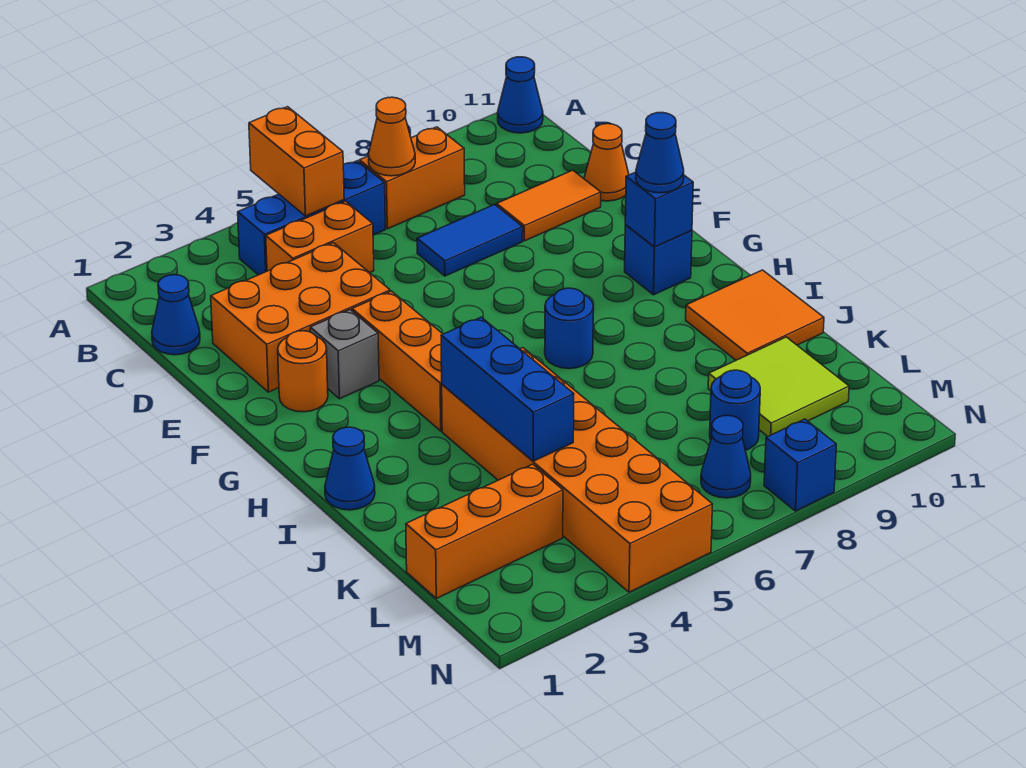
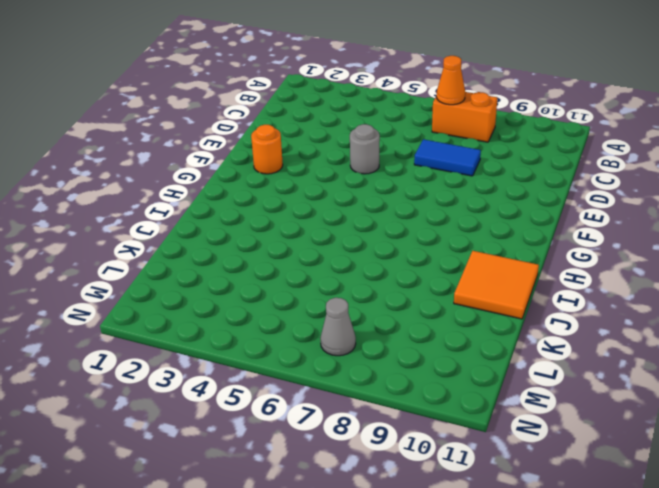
grey 1x1 round brick [350,124,380,174] -> none
grey 1x1 cone [320,298,356,356] -> blue 1x1 cone [701,415,751,498]
none -> blue 1x1 cone [498,57,543,133]
none -> blue 1x3 brick [238,161,385,275]
none -> blue 1x1 cone [152,275,200,355]

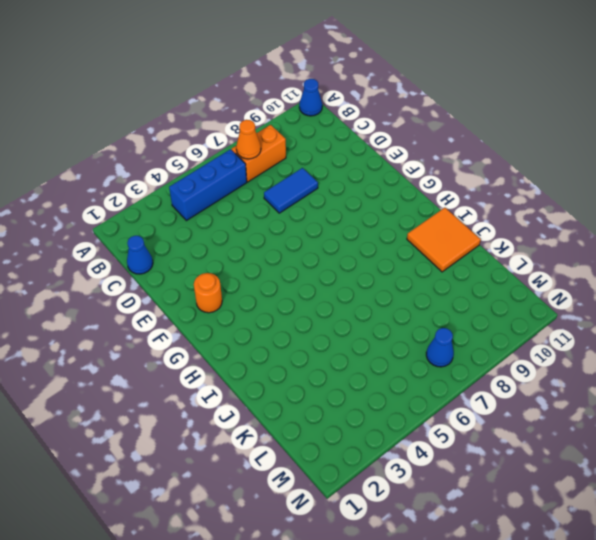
none -> orange 1x2 brick [266,201,374,273]
none -> orange 2x3 brick [211,243,390,392]
none -> orange 1x2 tile [497,170,601,241]

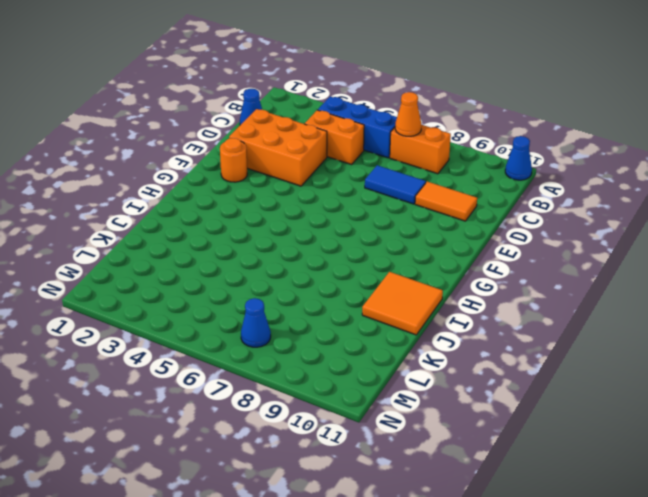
none -> orange 1x1 cone [584,124,629,201]
none -> grey 1x1 brick [310,310,379,399]
none -> orange 1x3 brick [352,291,443,431]

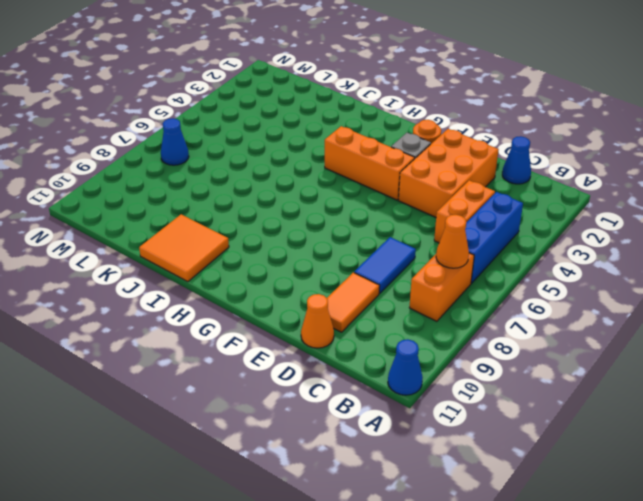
none -> blue 1x1 brick [625,225,692,295]
none -> blue 1x1 round brick [545,288,593,369]
none -> blue 1x1 cone [325,427,375,510]

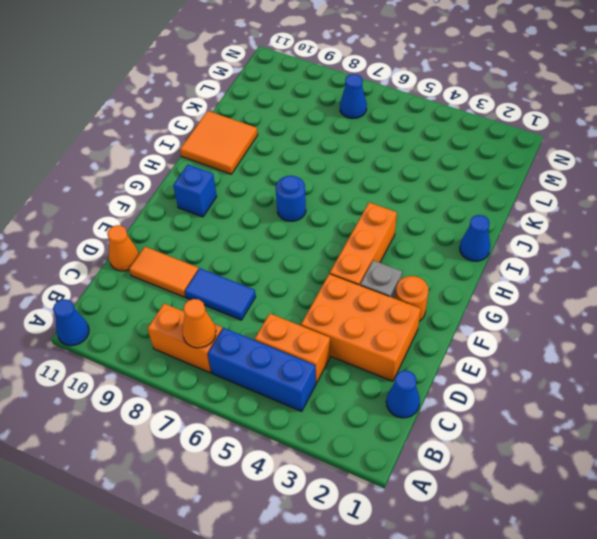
none -> orange 2x6 brick [442,348,712,592]
none -> lime 2x2 tile [708,337,849,436]
none -> orange 1x3 brick [406,464,563,598]

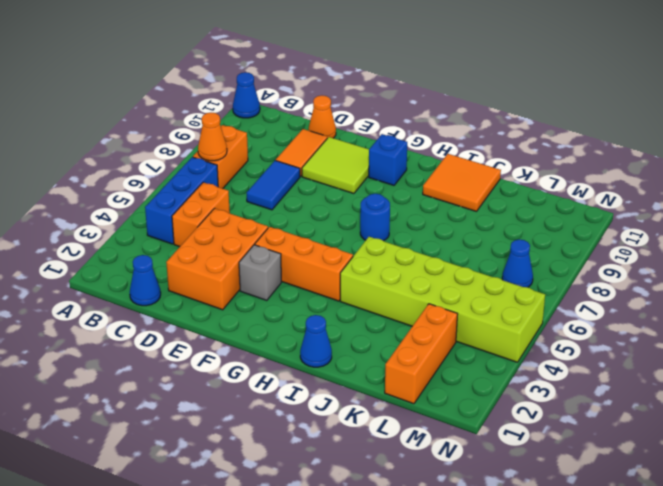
lime 2x2 tile [302,137,369,194] -> lime 2x2 tile moved to [708,337,849,436]
lime 2x6 brick [340,237,545,362] -> orange 2x6 brick [442,348,712,592]
none -> orange 1x1 round brick [278,331,328,412]
none -> blue 1x1 round brick [710,370,760,450]
none -> blue 1x1 brick [764,419,836,511]

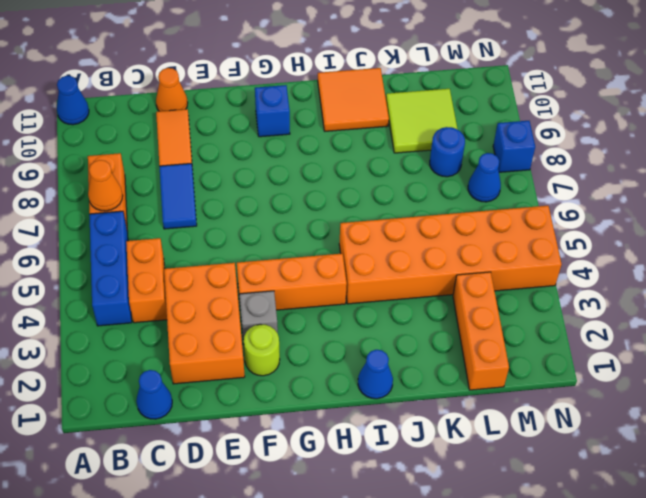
lime 1x1 round brick [244,324,280,376] -> orange 1x1 round brick [278,331,328,412]
none -> blue 1x1 round brick [545,288,593,369]
none -> orange 1x2 brick [249,107,344,216]
none -> blue 1x1 brick [625,172,693,247]

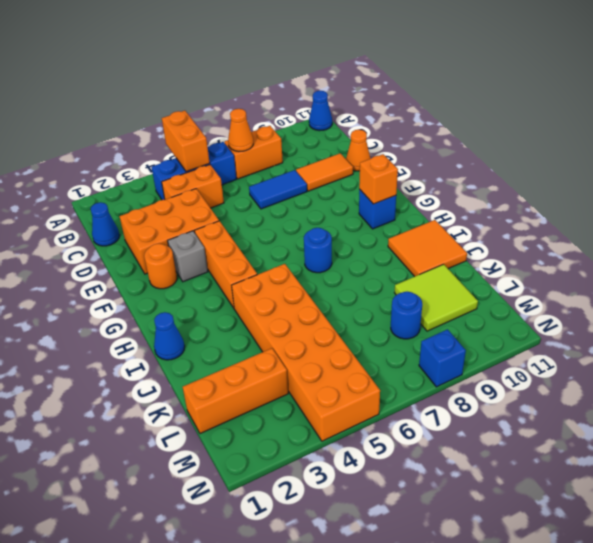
orange 1x1 brick [359,154,398,204] -> blue 1x1 brick [625,172,693,247]
none -> blue 1x1 cone [701,415,751,498]
none -> blue 1x3 brick [441,317,574,461]
none -> blue 1x1 cone [636,113,684,193]

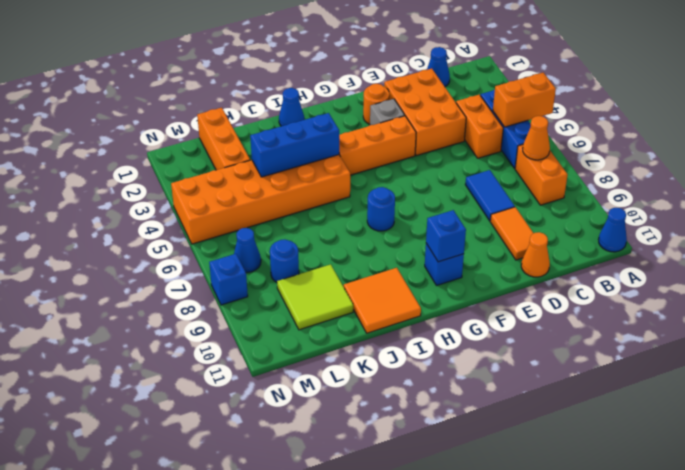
none -> blue 1x1 cone [636,113,684,193]

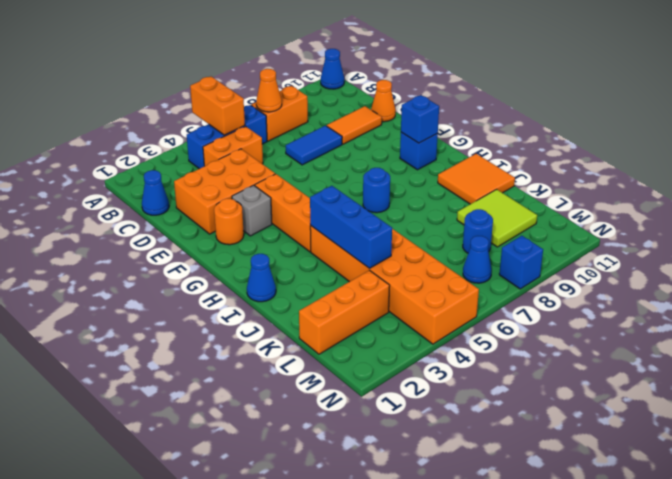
none -> blue 1x1 cone [636,113,684,193]

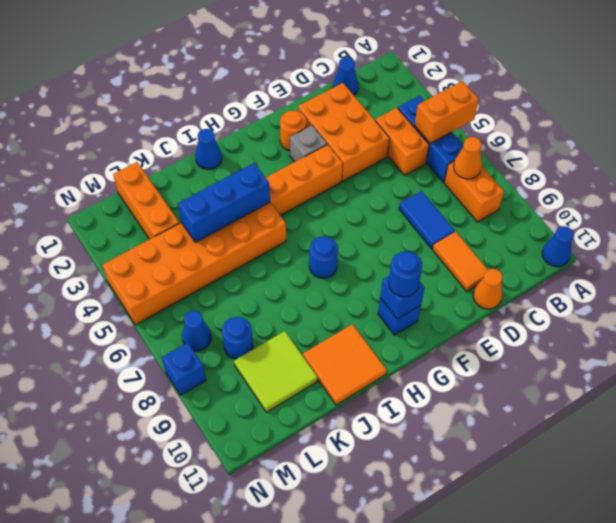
blue 1x1 round brick [389,251,422,297] -> blue 1x1 cone [636,113,684,193]

